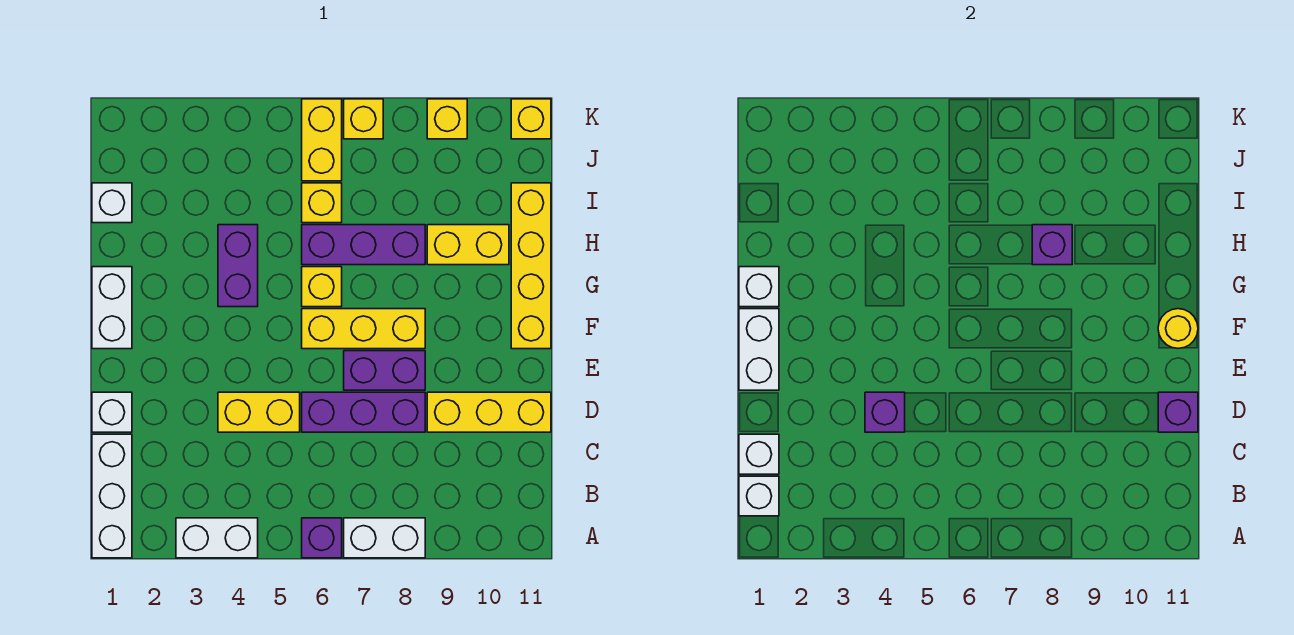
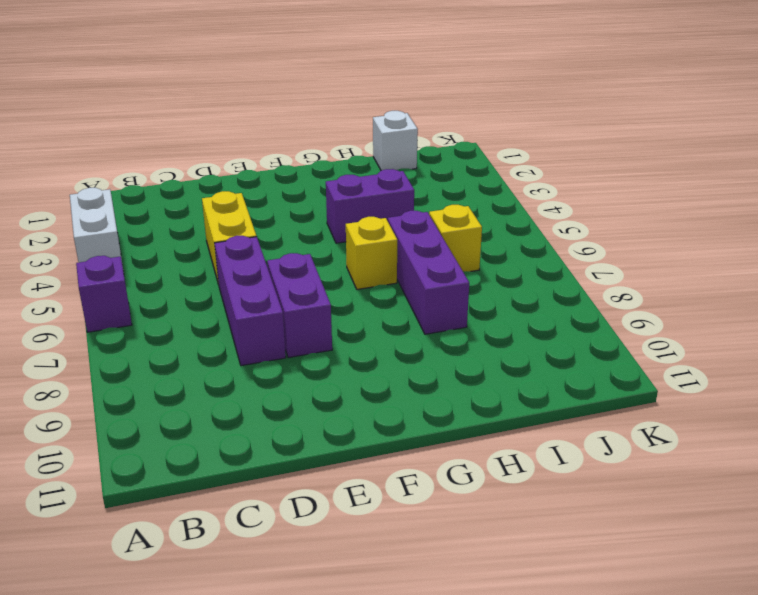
none -> white 1x3 brick [92,434,132,558]
none -> white 1x2 brick [344,518,425,558]
none -> white 1x1 brick [92,392,132,432]
none -> yellow 1x3 brick [427,392,551,432]

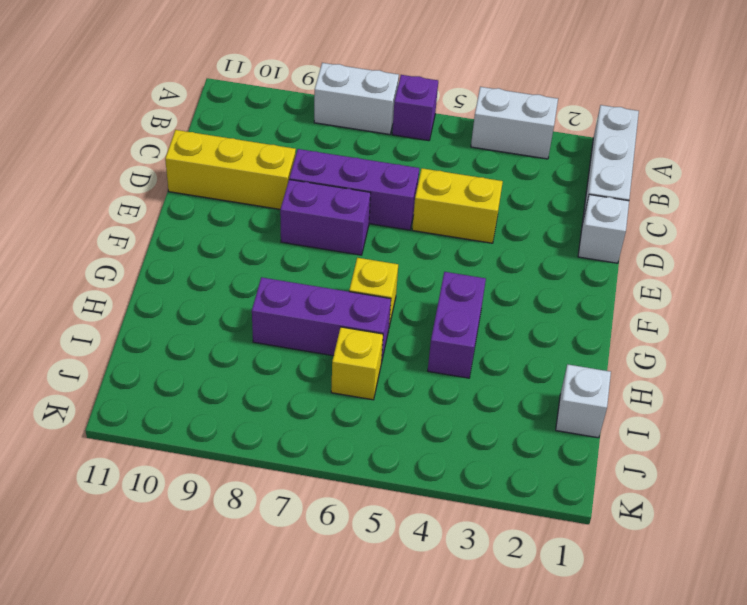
none -> white 1x2 brick [92,267,132,349]
none -> yellow 1x3 brick [302,309,425,349]
none -> yellow 1x4 brick [511,183,551,349]
none -> yellow 1x2 brick [427,225,509,265]

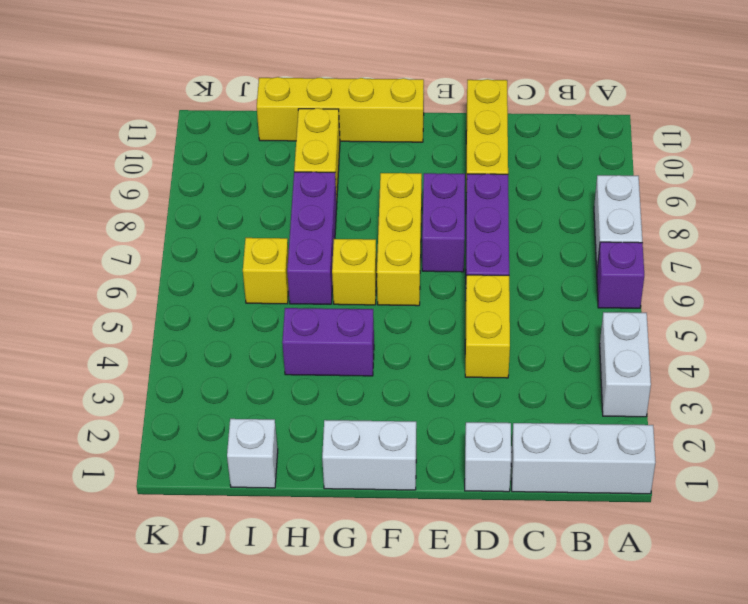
none -> yellow 1x2 brick [302,99,342,181]
none -> yellow 1x1 brick [344,99,383,139]
none -> yellow 1x1 brick [427,99,467,139]
none -> yellow 1x1 brick [511,99,551,139]

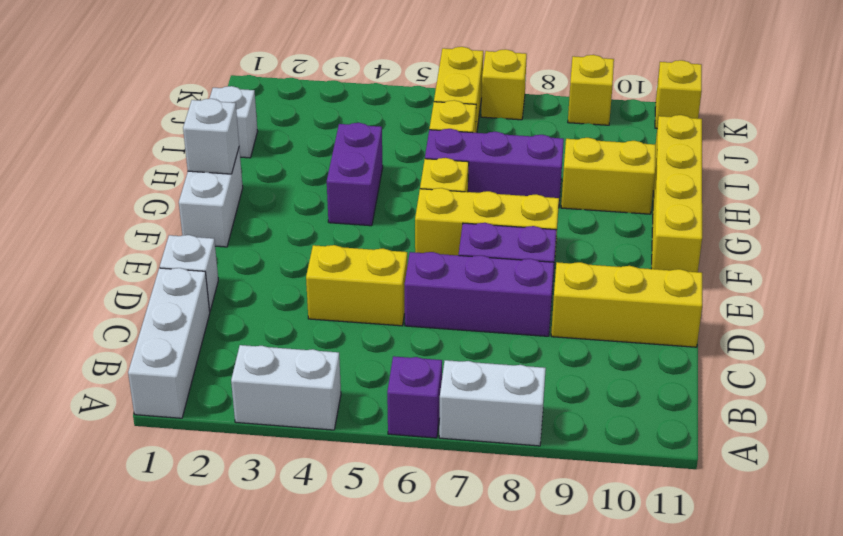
none -> white 1x1 brick [739,476,779,516]
none -> white 1x1 brick [739,434,779,474]
none -> purple 1x1 brick [865,392,905,432]
none -> purple 1x1 brick [1158,392,1198,432]

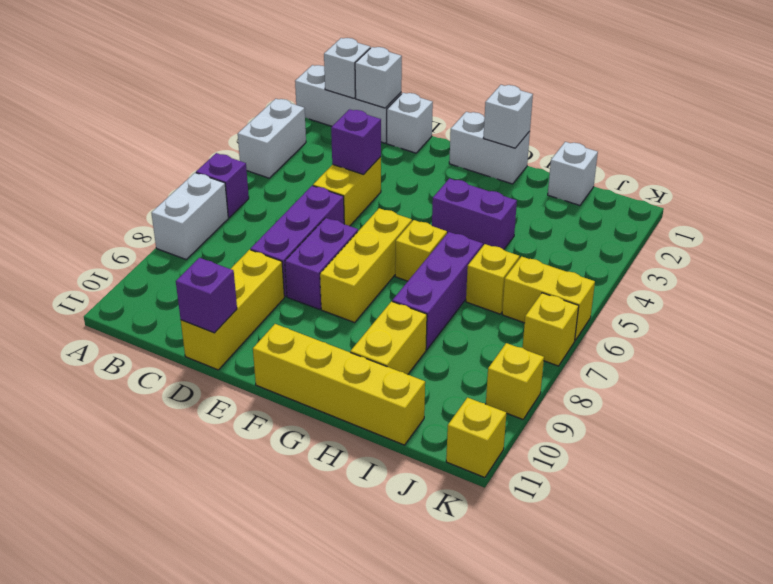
none -> white 1x2 brick [739,309,779,390]
none -> yellow 1x1 round brick [1158,309,1198,348]
none -> purple 1x1 brick [1032,225,1072,265]

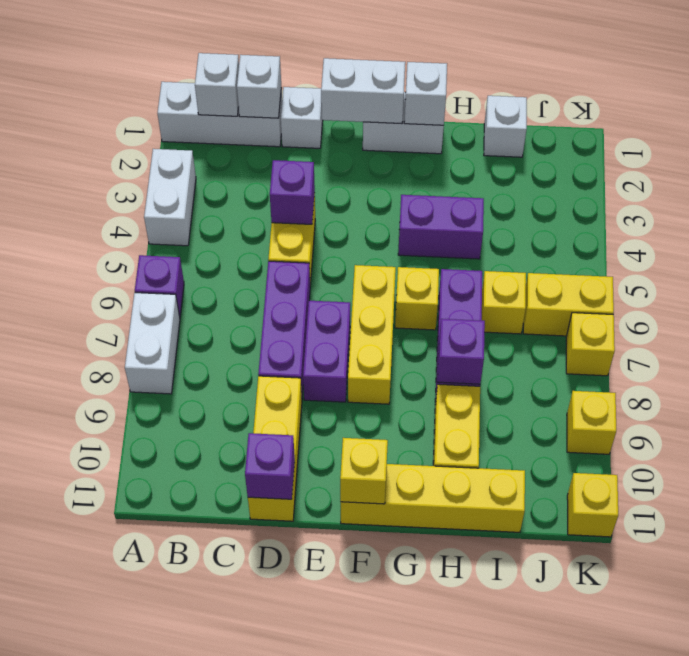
yellow 1x1 brick [340,438,388,504] -> yellow 1x1 round brick [1158,309,1198,348]

